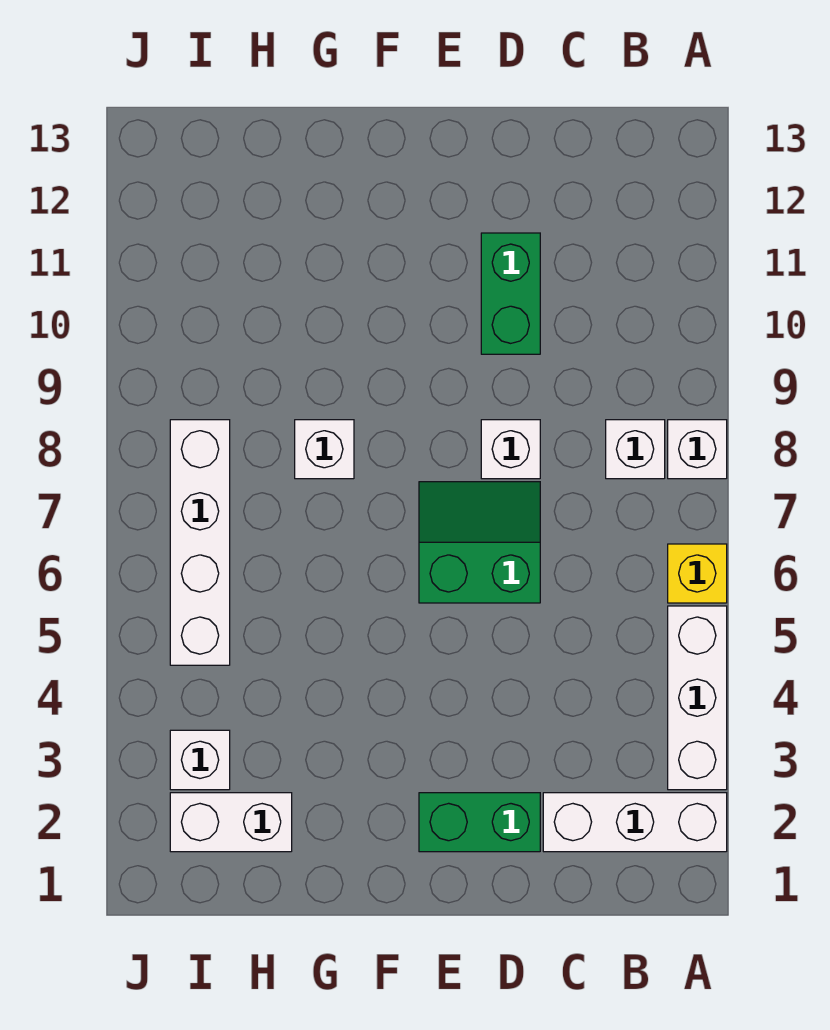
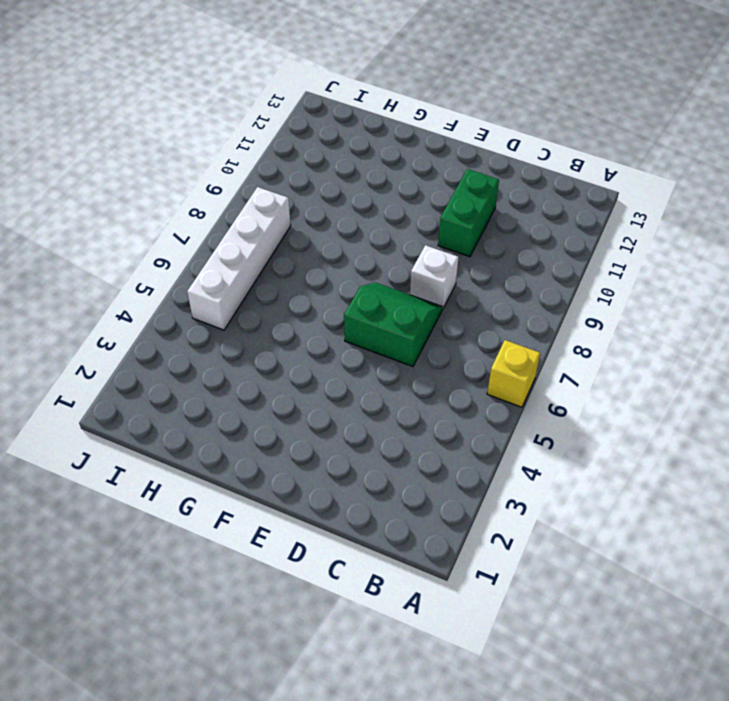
none -> white 1x3 brick [543,793,727,852]
none -> white 1x3 brick [668,606,727,790]
none -> white 1x1 brick [668,420,727,479]

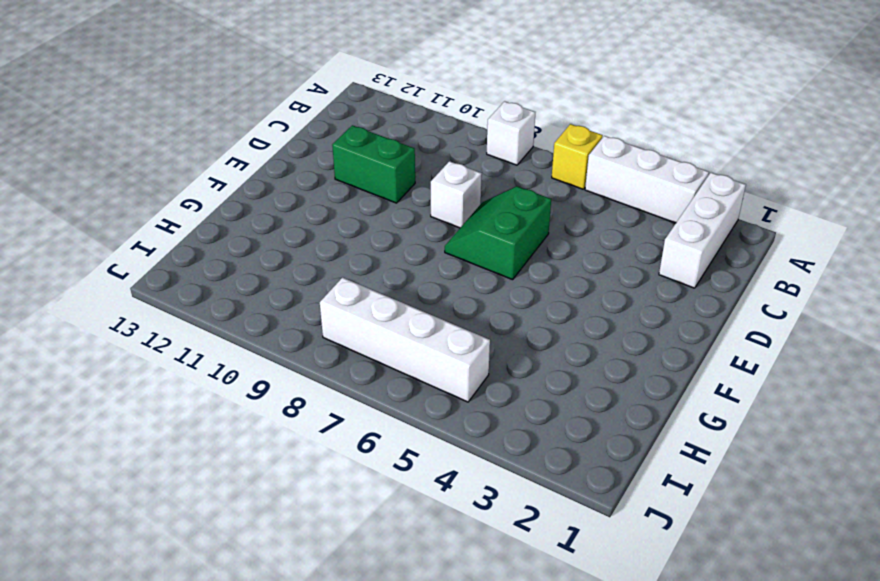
none -> white 1x1 brick [606,420,665,479]
none -> green 1x2 brick [419,793,540,852]
none -> white 1x1 brick [295,420,354,479]

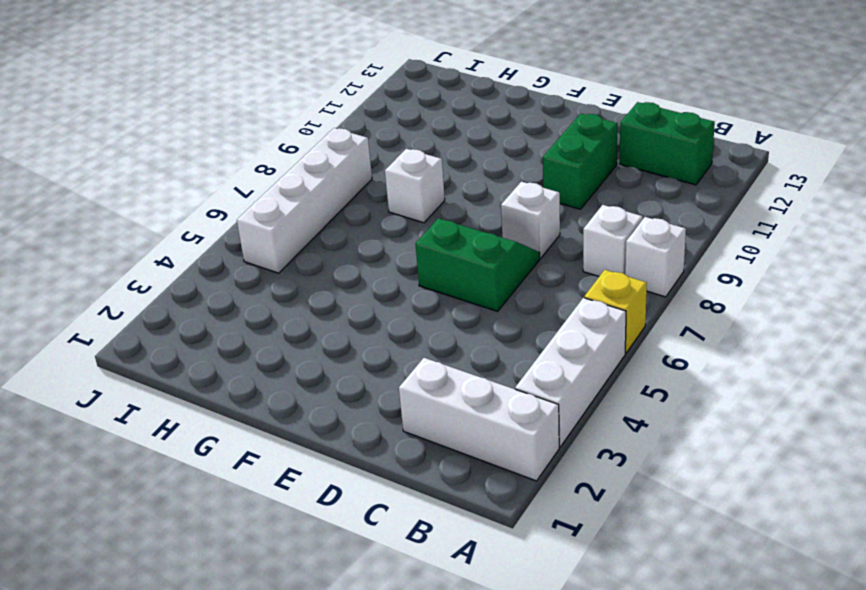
green 1x2 brick [620,102,715,185] -> green 1x2 brick moved to [419,793,540,852]
none -> white 1x2 brick [170,793,292,852]
none -> white 1x1 brick [170,730,230,790]

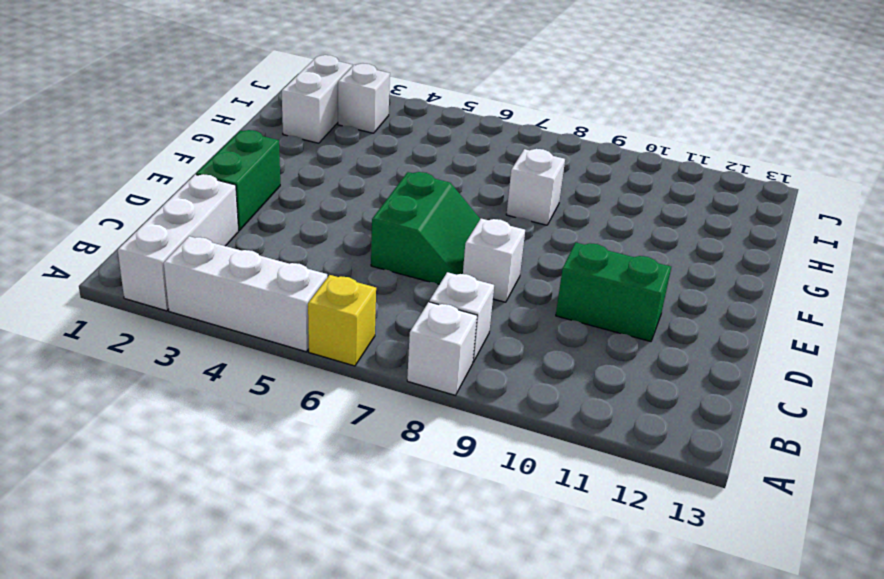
none -> white 1x4 brick [170,420,230,665]

